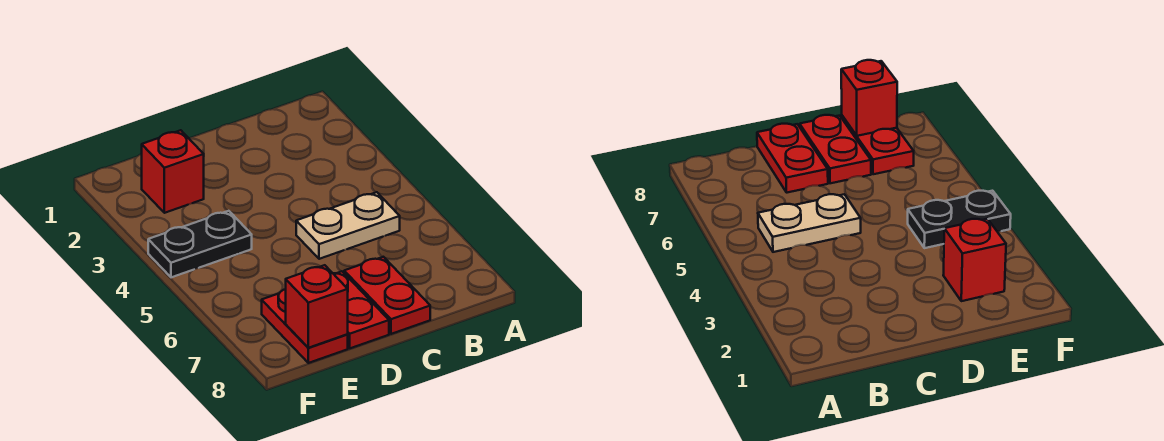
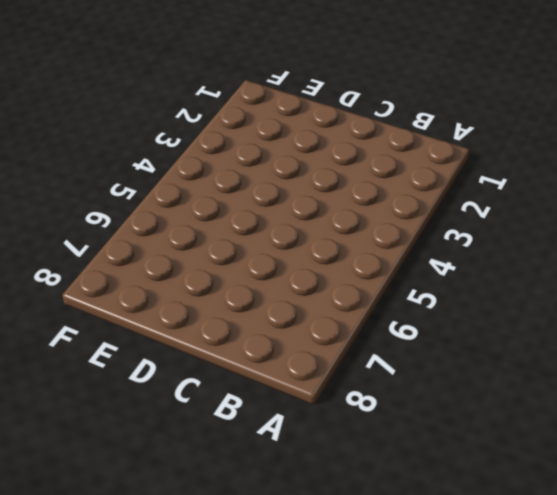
none -> tan 1x2 plate [296,192,400,259]
none -> red 1x2 plate [344,257,430,334]

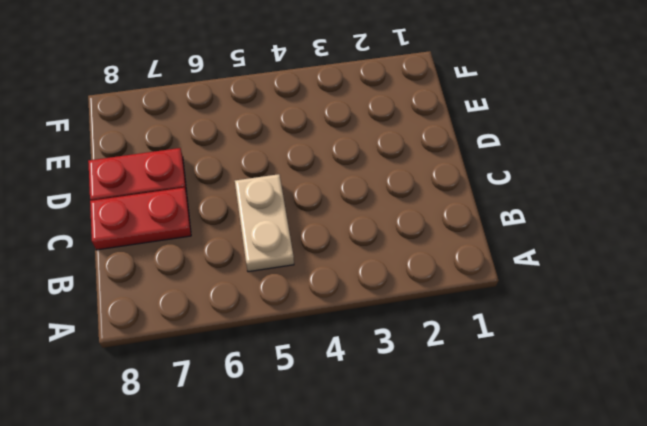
none -> red 1x1 brick [142,130,204,213]
none -> black 1x2 plate [148,211,252,277]

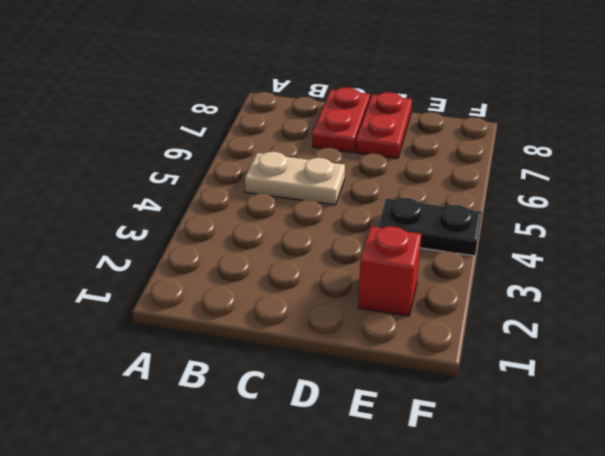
none -> red 1x2 plate [262,289,348,363]
none -> red 1x1 brick [286,265,348,348]

